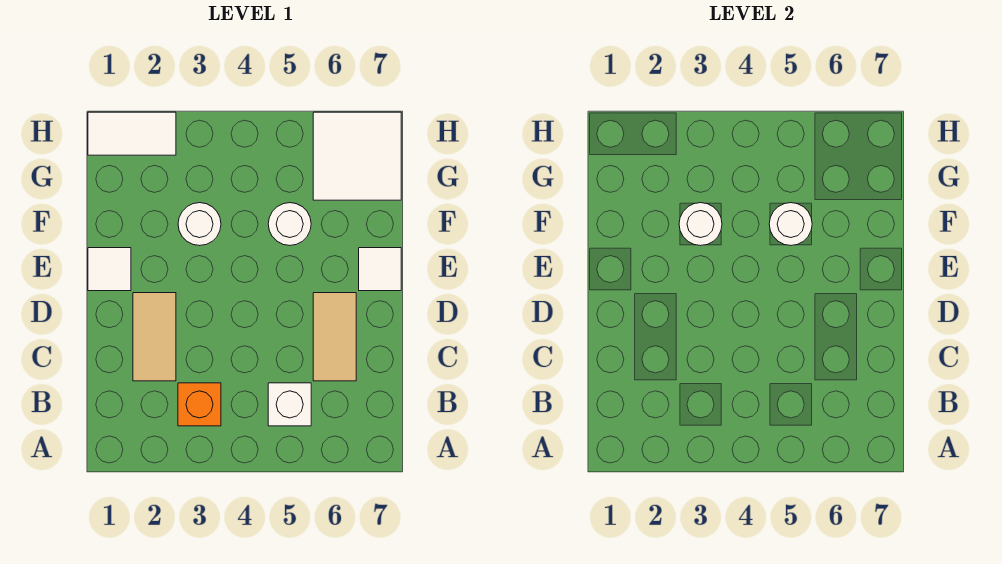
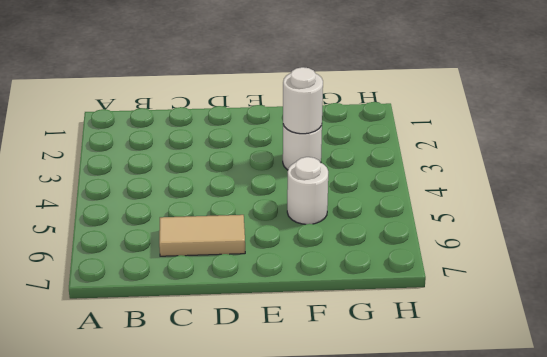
none -> orange 1x1 brick [178,383,221,426]
none -> white 1x1 brick [268,383,311,426]
none -> tan 1x2 tile [133,293,176,381]

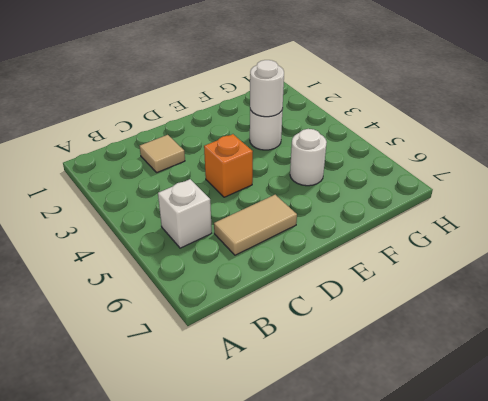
tan 1x1 tile [140,135,185,172] -> tan 1x2 tile [133,293,176,381]
orange 1x1 brick [204,134,253,197] -> orange 1x1 brick moved to [178,383,221,426]
none -> white 1x1 tile [88,248,131,291]
none -> white 1x1 tile [359,248,401,291]
none -> white 2x2 tile [313,112,401,200]

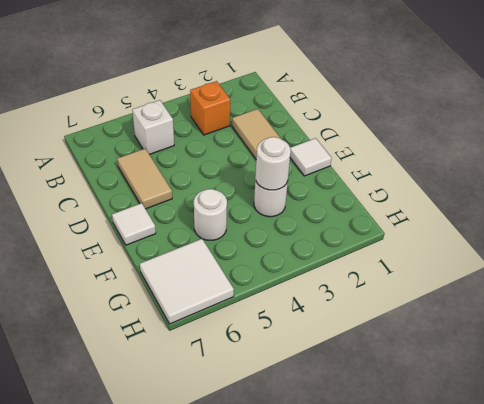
none -> white 1x2 tile [88,112,176,155]
none -> white 1x1 round brick [769,203,812,246]

